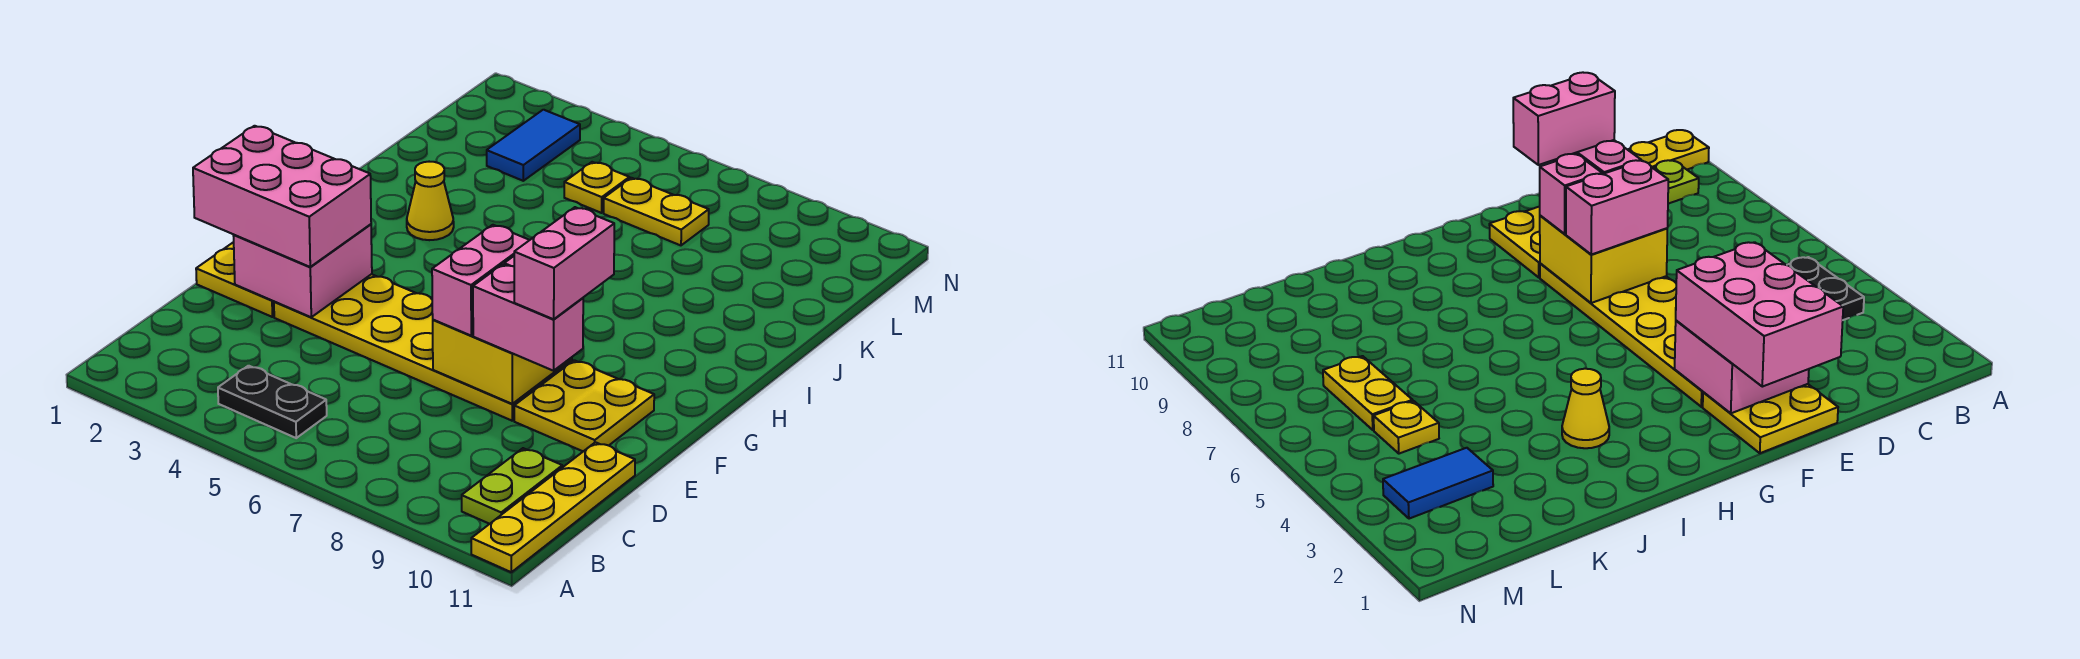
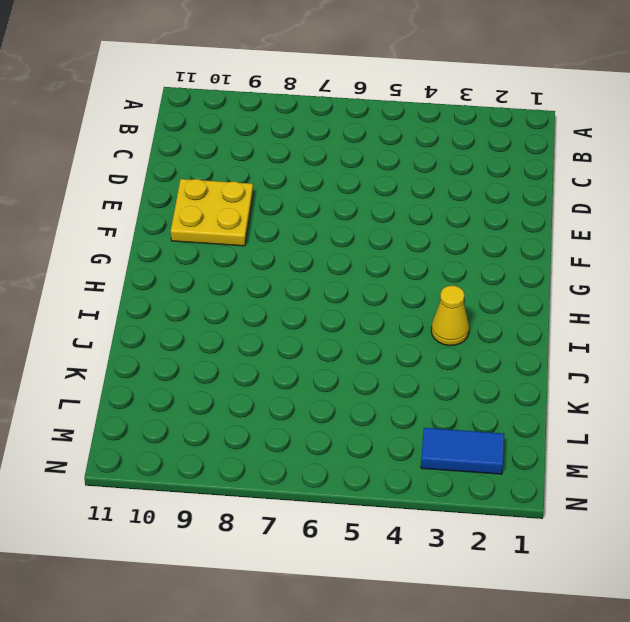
blue 1x2 tile [421,428,504,474] -> blue 1x2 tile turned to [487,110,580,181]
none -> yellow 1x4 plate [471,442,635,572]
none -> black 1x2 plate [218,366,327,438]
none -> lime 1x2 plate [462,448,562,524]

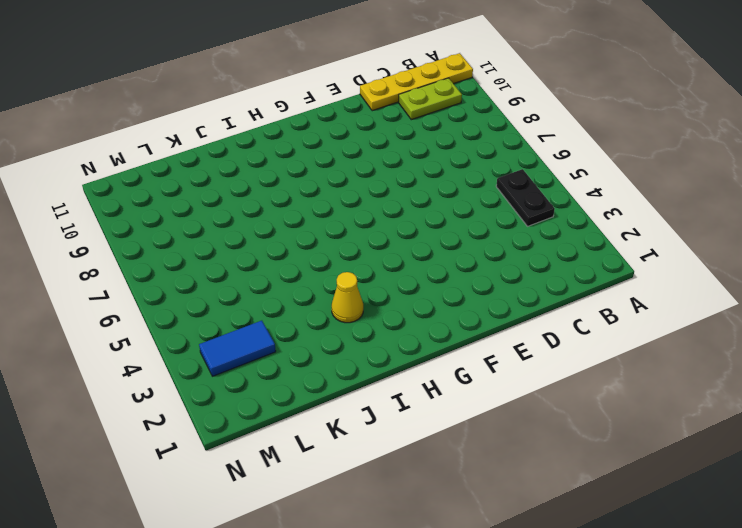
none -> yellow 2x2 plate [196,242,274,317]
none -> yellow 2x6 plate [274,274,572,421]
none -> yellow 2x2 plate [514,360,654,451]

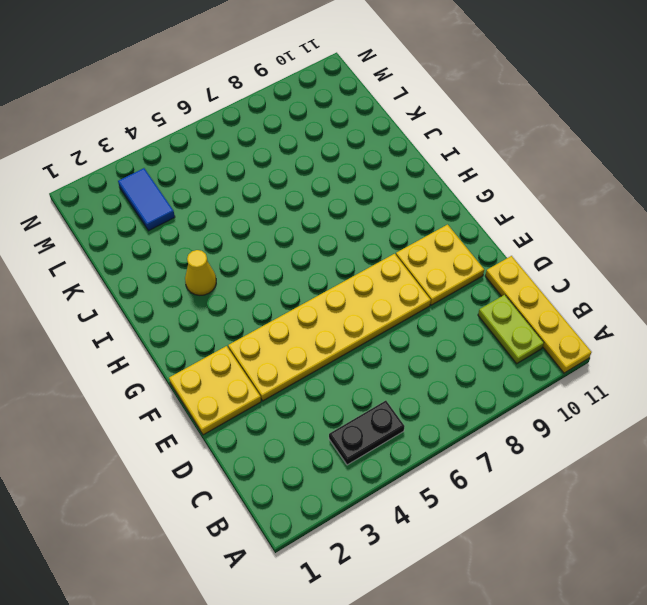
none -> yellow 1x1 plate [564,162,629,213]
none -> yellow 1x2 plate [604,178,709,245]
none -> pink 2x2 brick [233,224,372,317]

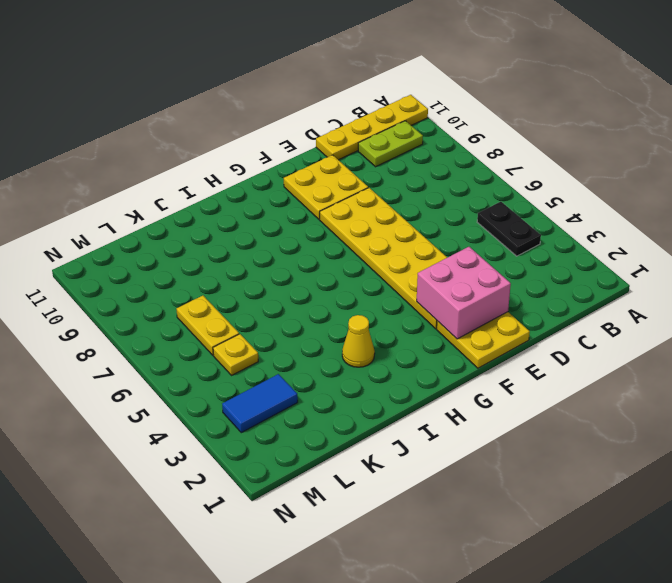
none -> yellow 2x2 brick [433,320,572,404]
none -> pink 2x3 brick [193,126,371,267]
none -> pink 1x2 brick [432,225,529,335]

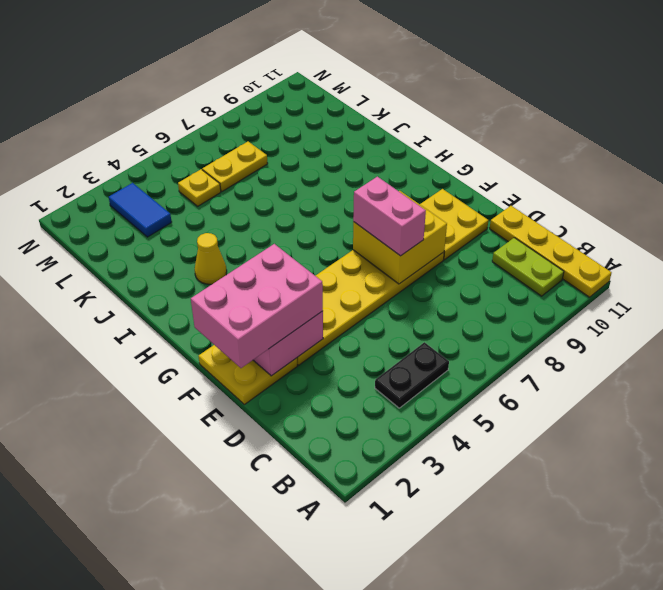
none -> pink 1x2 brick [473,264,583,371]
none -> pink 1x1 brick [1540,154,1602,234]
none -> pink 1x2 brick [514,207,614,319]

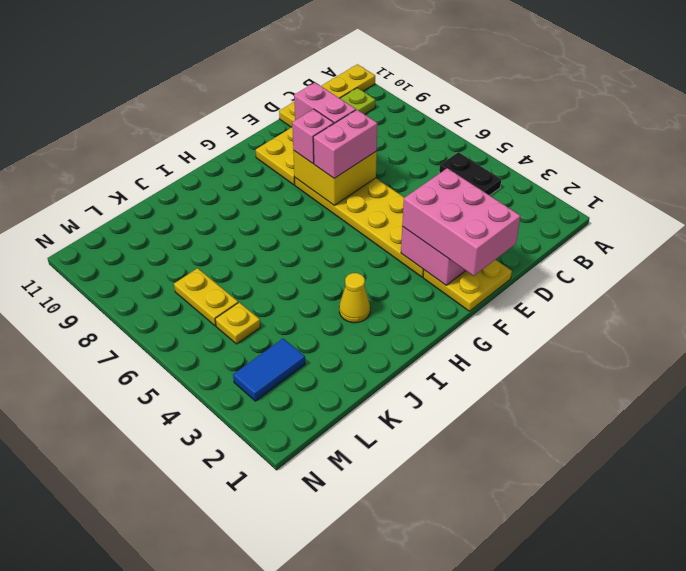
none -> pink 1x2 brick [514,207,614,319]

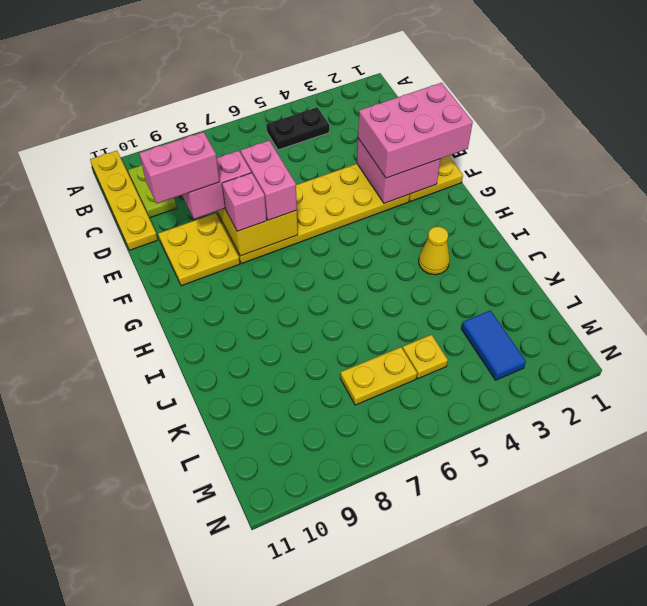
pink 1x2 brick [139,132,220,203] -> pink 1x2 brick turned to [514,207,614,319]

